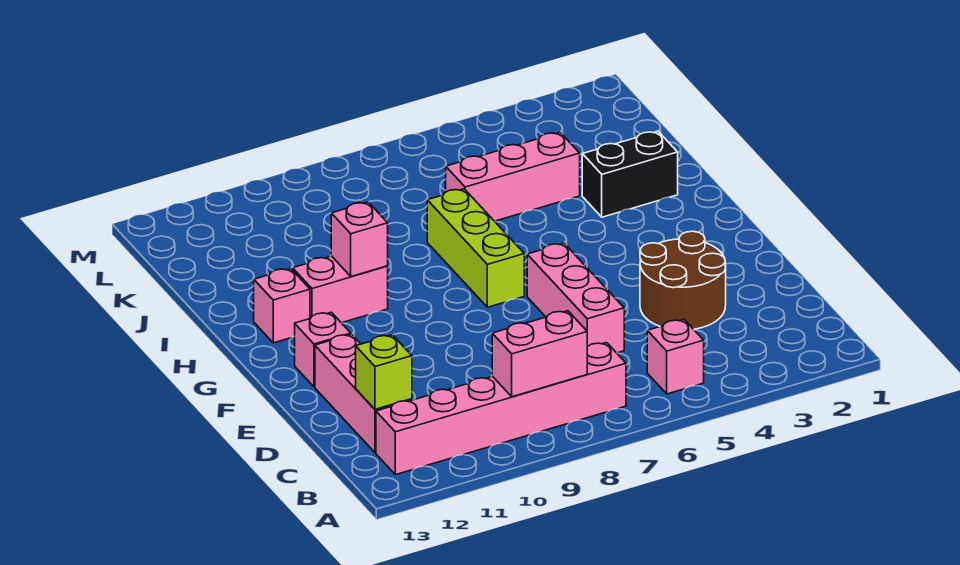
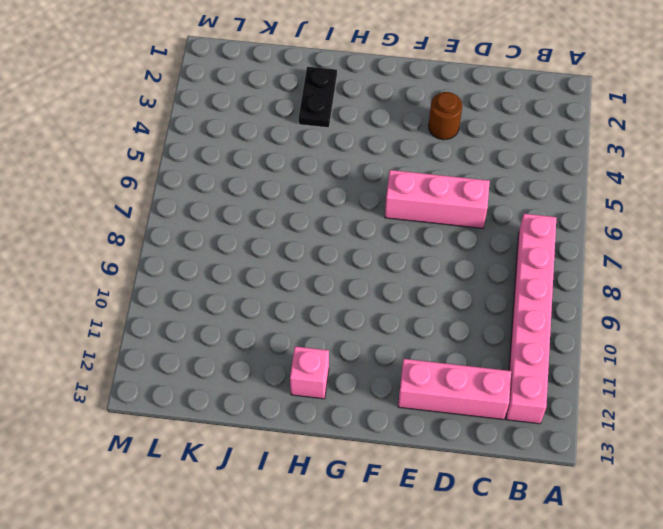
brown 1x1 round brick [429,92,462,140] -> brown 2x2 round brick [640,231,726,329]
black 1x2 plate [299,67,337,128] -> black 1x2 brick [582,131,678,217]
none -> pink 1x1 brick [647,320,704,394]
none -> pink 1x1 brick [295,312,351,387]
none -> lime 1x3 brick [427,189,524,307]

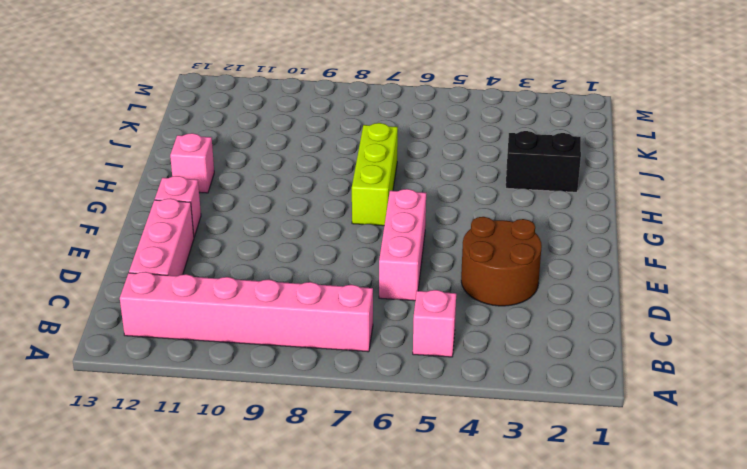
none -> pink 1x2 brick [293,256,388,323]
none -> pink 1x3 brick [446,132,580,221]
none -> pink 1x2 brick [492,311,587,397]

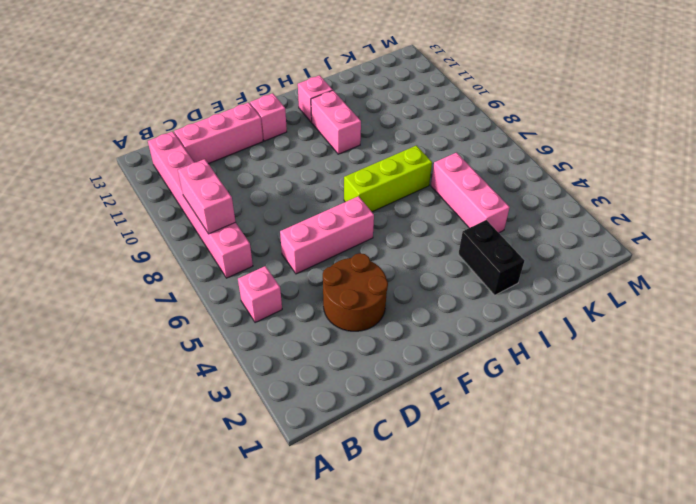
none -> lime 1x1 brick [356,335,412,409]
none -> pink 1x1 brick [331,202,388,276]

